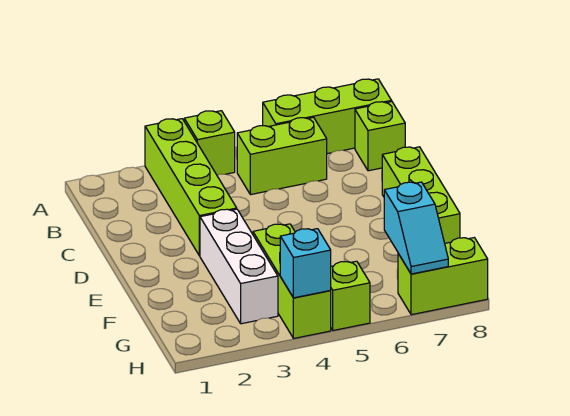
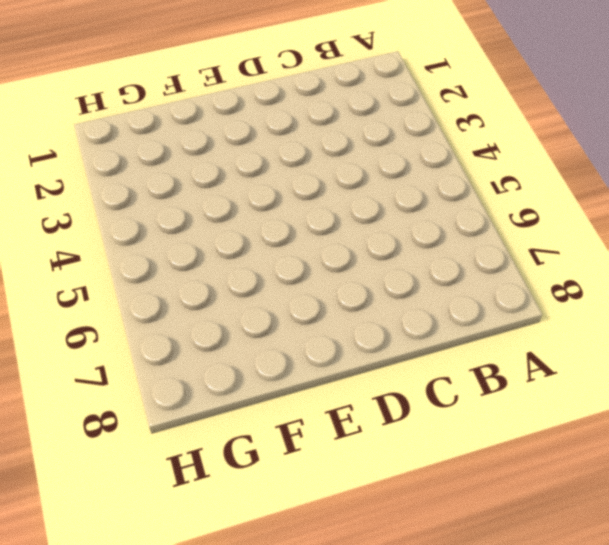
none -> lime 1x4 brick [145,119,237,256]
none -> lime 1x1 brick [184,111,235,175]
none -> lime 1x3 brick [263,79,392,154]

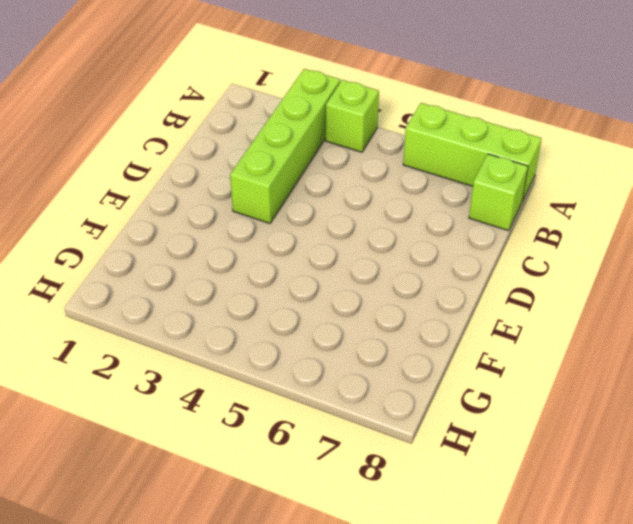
none -> lime 1x2 brick [237,117,327,195]
none -> lime 1x3 brick [382,147,460,243]
none -> white 1x3 brick [200,209,278,324]

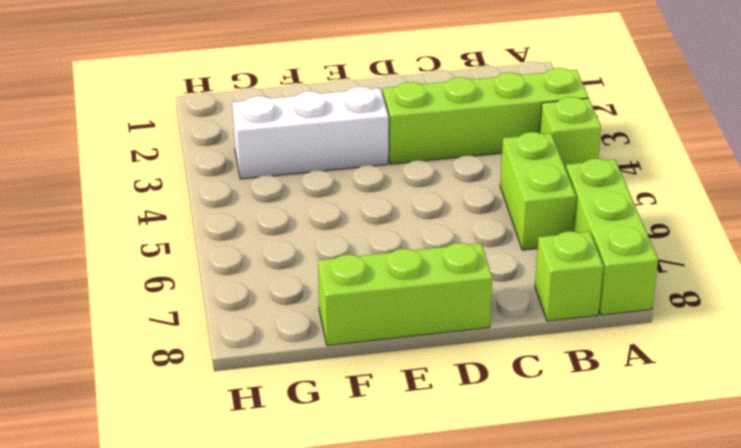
none -> lime 1x3 brick [253,224,331,338]
none -> lime 1x1 brick [331,261,370,330]
none -> lime 1x2 brick [398,238,488,315]

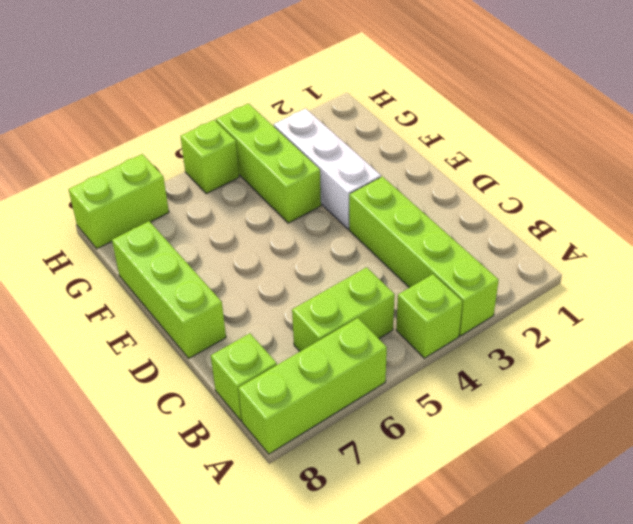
none -> cyan 1x2 slope [384,182,448,274]
none -> cyan 1x1 brick [280,229,331,298]

